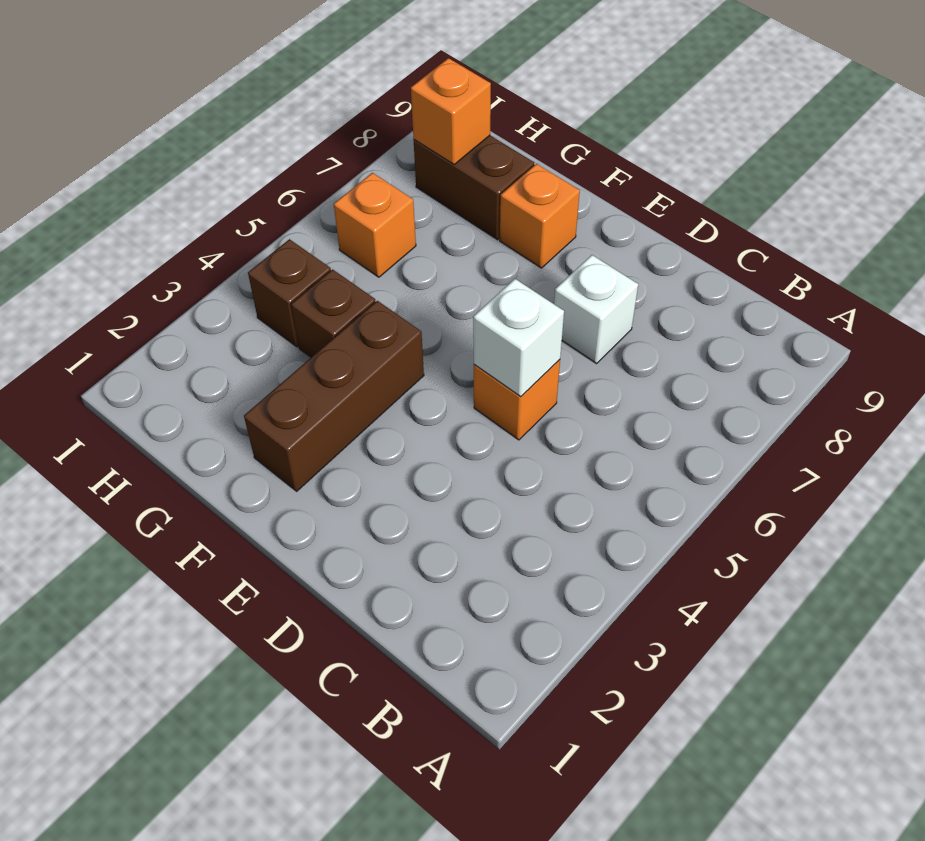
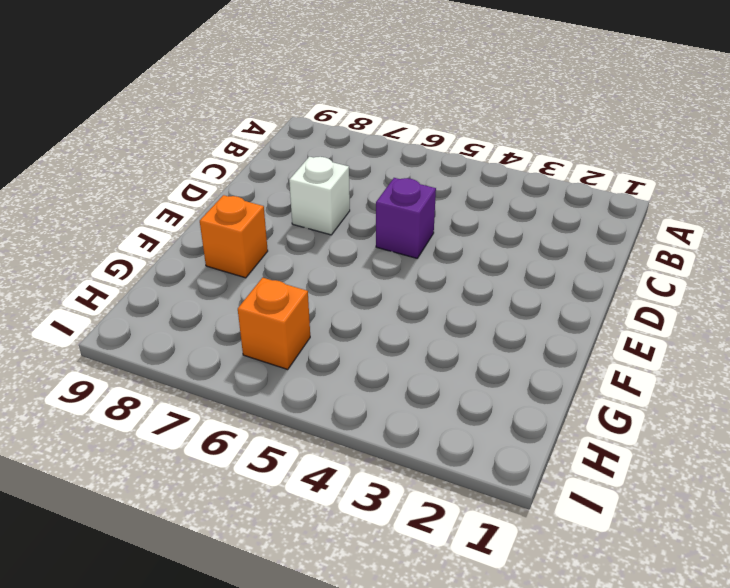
purple 1x1 brick [376,178,436,258] -> orange 1x1 brick [474,360,560,440]
none -> brown 1x3 brick [244,301,424,491]
none -> brown 1x1 brick [291,269,375,357]

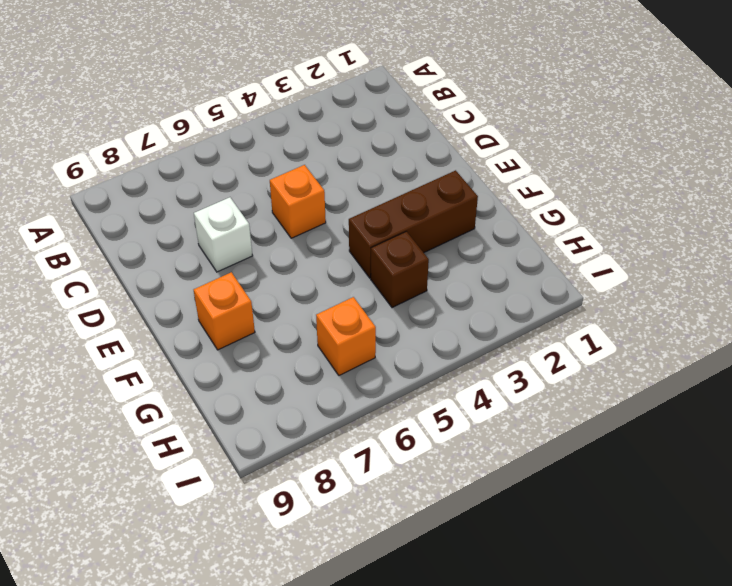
none -> brown 1x2 brick [414,136,534,240]
none -> brown 1x1 brick [248,239,331,347]

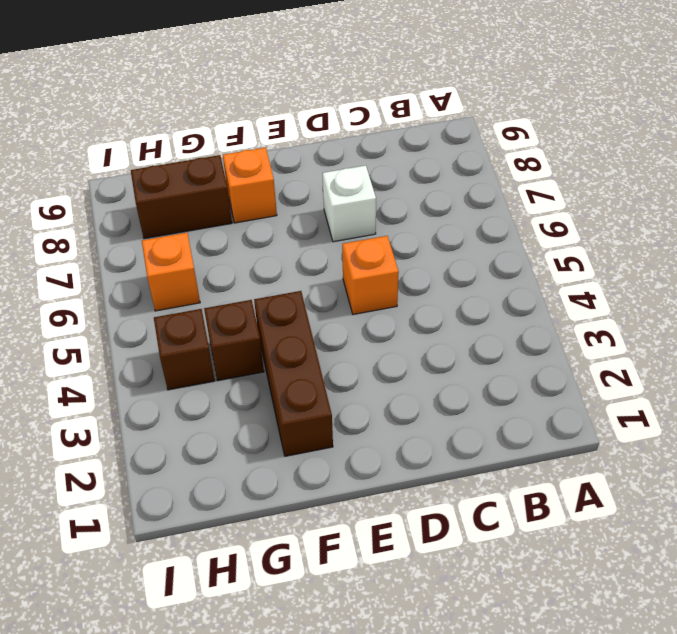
none -> white 1x1 brick [473,279,564,397]
none -> orange 1x1 brick [411,58,491,164]

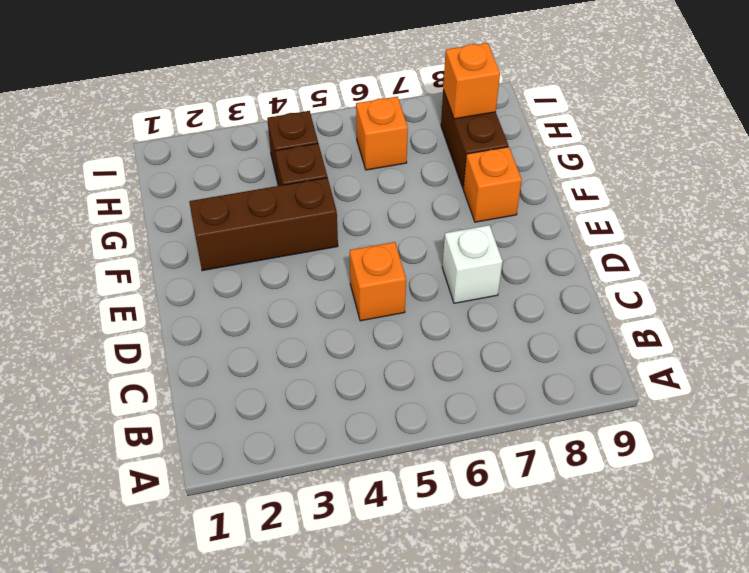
none -> white 1x1 brick [473,279,564,397]

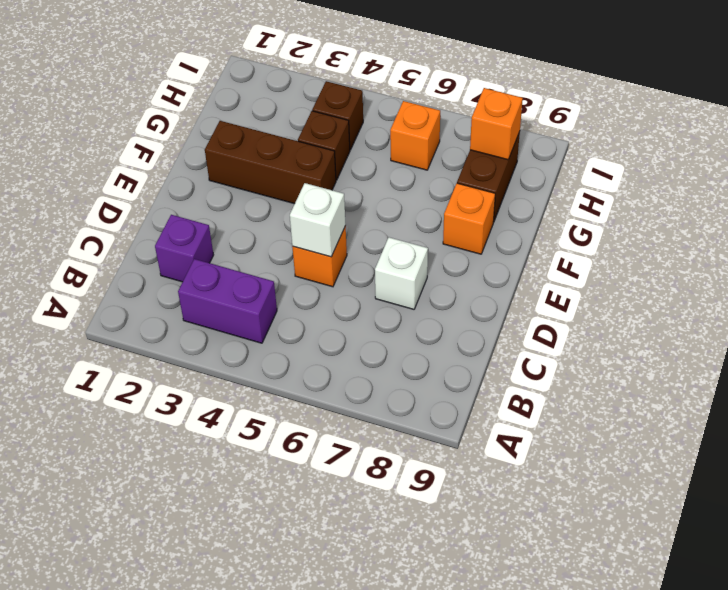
purple 1x2 brick [178,259,277,343] -> none
purple 1x1 brick [155,215,213,282] -> none

